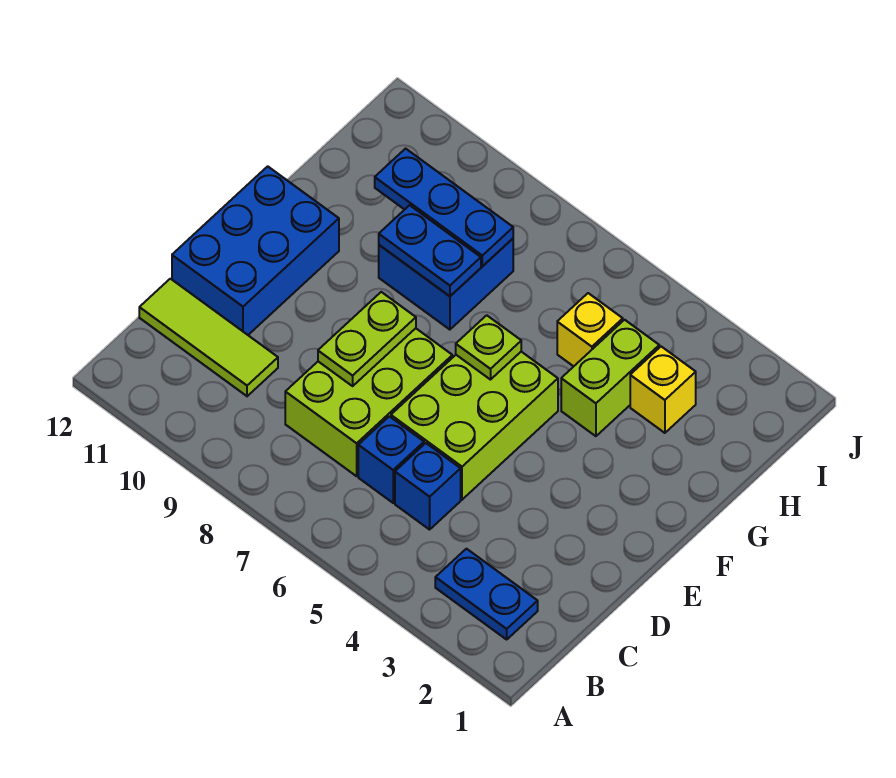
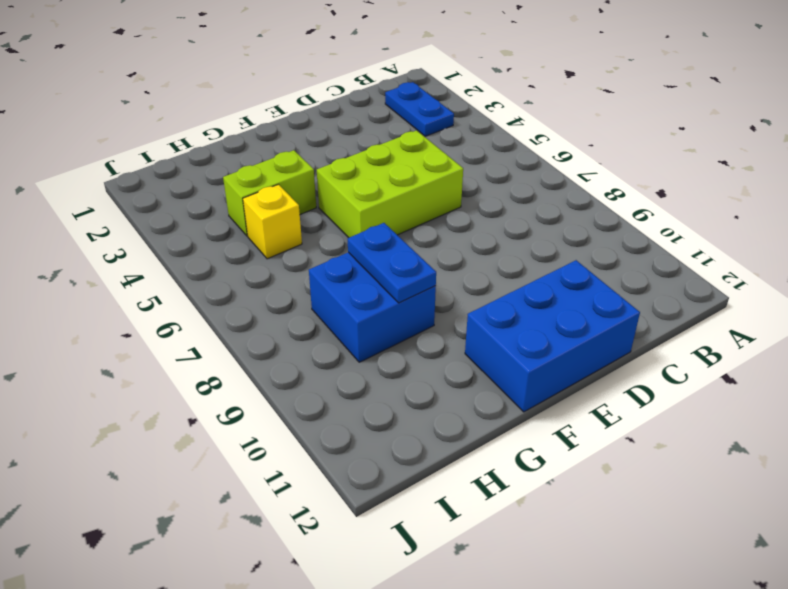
none -> blue 1x1 brick [395,443,461,530]
none -> blue 1x1 brick [358,416,424,503]
none -> lime 2x3 brick [285,328,452,476]

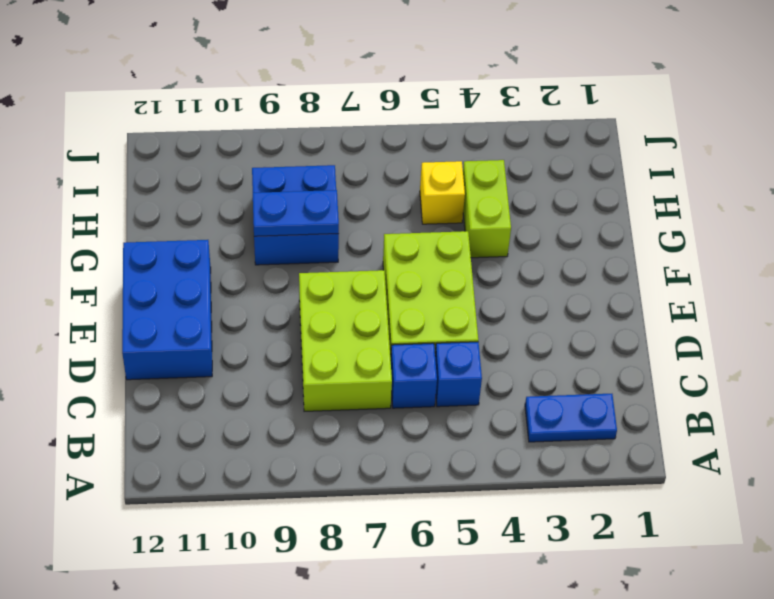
none -> lime 1x3 tile [139,279,278,396]
none -> yellow 1x1 brick [630,347,696,433]
none -> lime 1x2 plate [318,292,416,386]

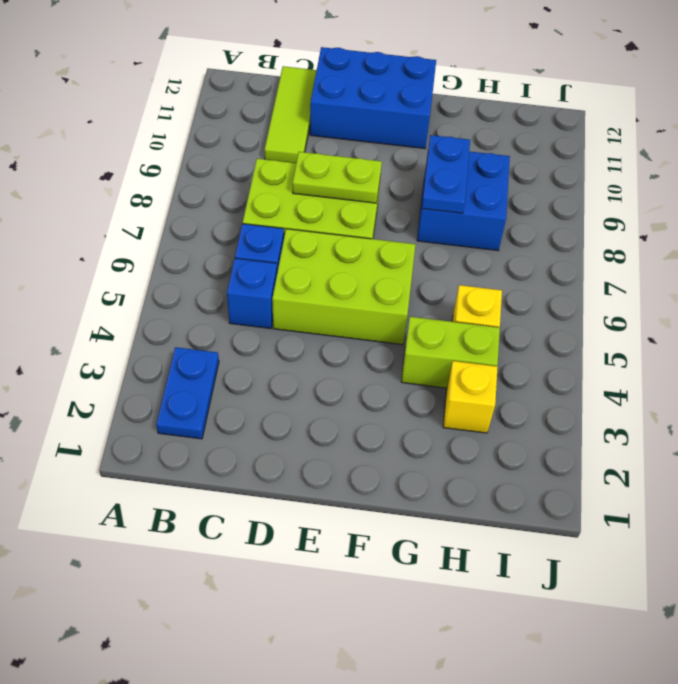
none -> lime 1x1 plate [456,315,521,380]
none -> blue 1x3 plate [375,149,513,266]

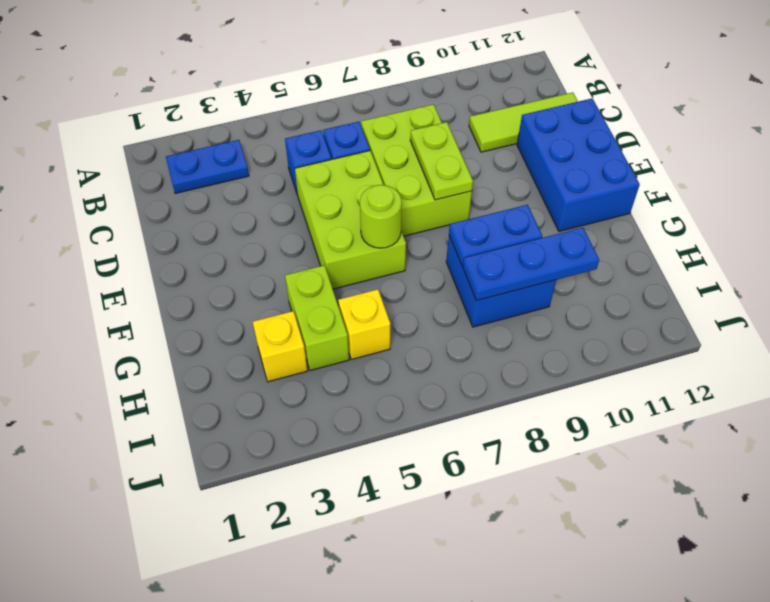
lime 1x1 round brick [360,185,402,248] -> lime 1x1 plate [456,315,521,380]

